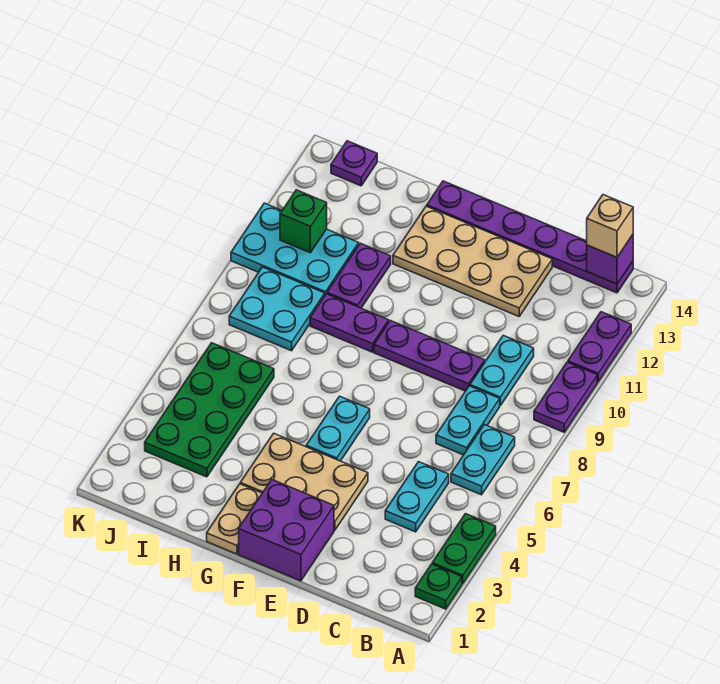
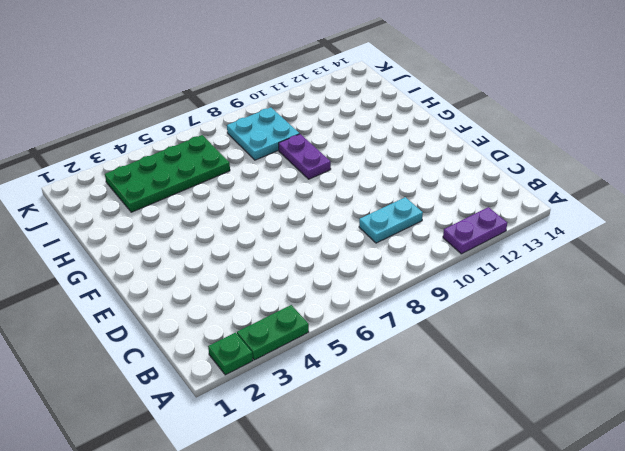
none -> purple 1x2 plate [534,362,597,432]
none -> cyan 1x2 plate [451,424,515,495]
none -> purple 1x6 plate [427,181,633,293]

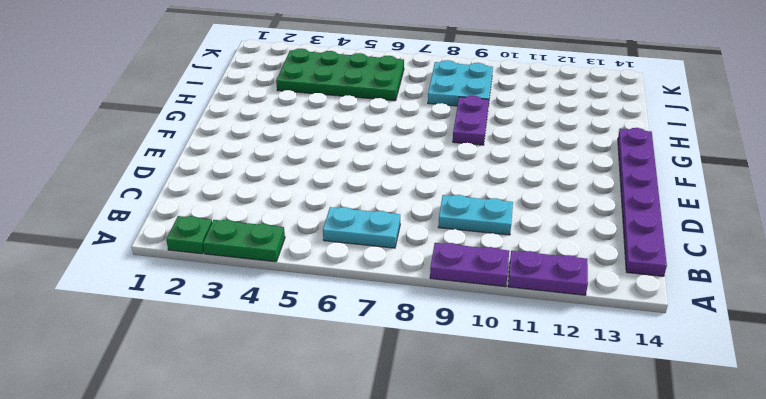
none -> cyan 1x2 plate [385,462,449,532]
none -> cyan 1x2 plate [436,386,500,455]
none -> purple 1x3 plate [374,321,485,391]

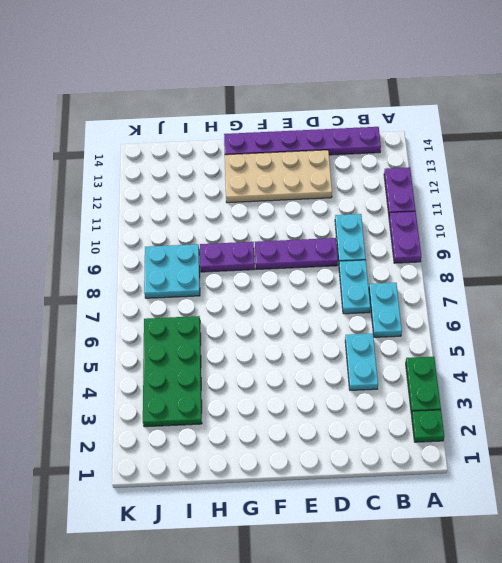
none -> purple 2x2 brick [239,480,334,581]
none -> tan 2x3 plate [240,433,368,530]
none -> cyan 1x2 plate [306,396,370,461]

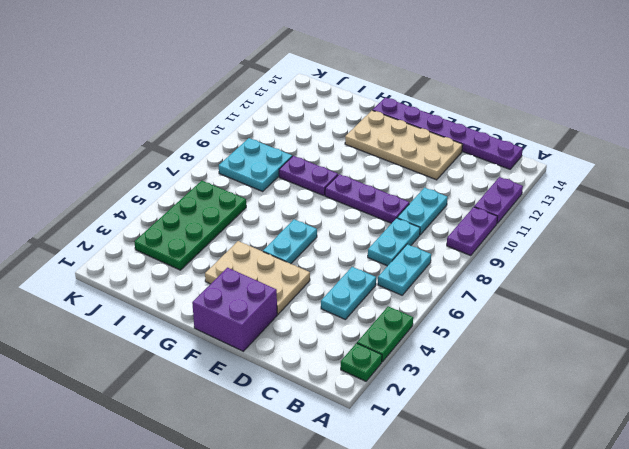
none -> tan 1x2 plate [207,484,262,554]
none -> purple 1x2 plate [327,243,391,308]
none -> cyan 2x3 plate [231,203,359,295]

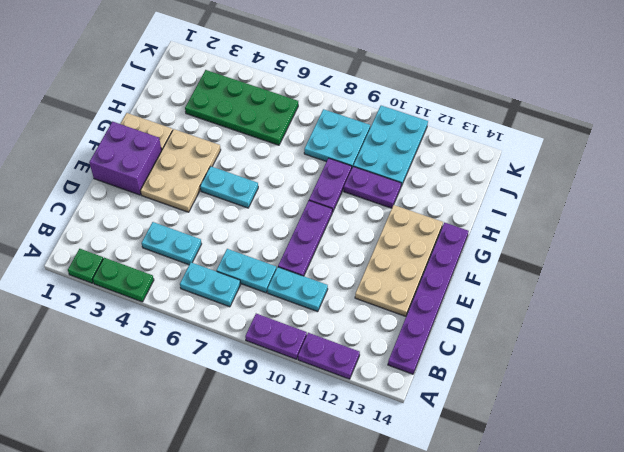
none -> purple 1x1 plate [331,141,377,186]
none -> purple 1x1 brick [587,235,633,284]
none -> green 1x1 brick [280,190,327,253]

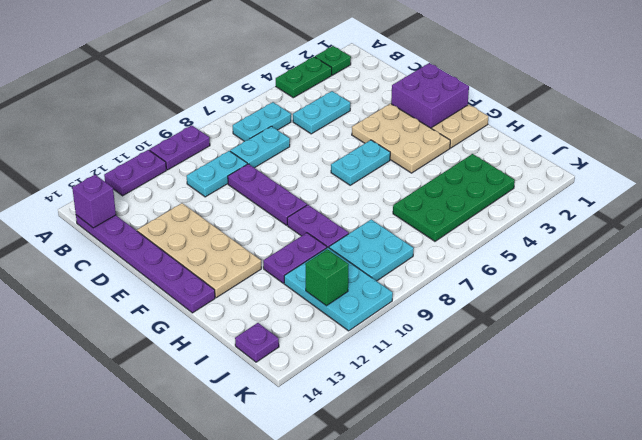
none -> tan 1x1 brick [587,195,633,257]

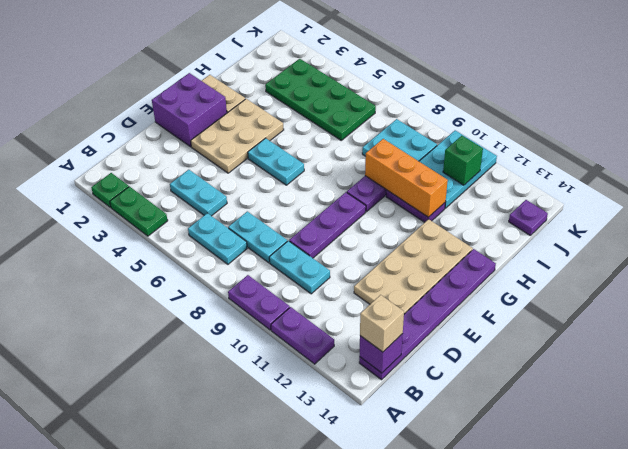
orange 1x3 brick [365,139,448,217] -> none

